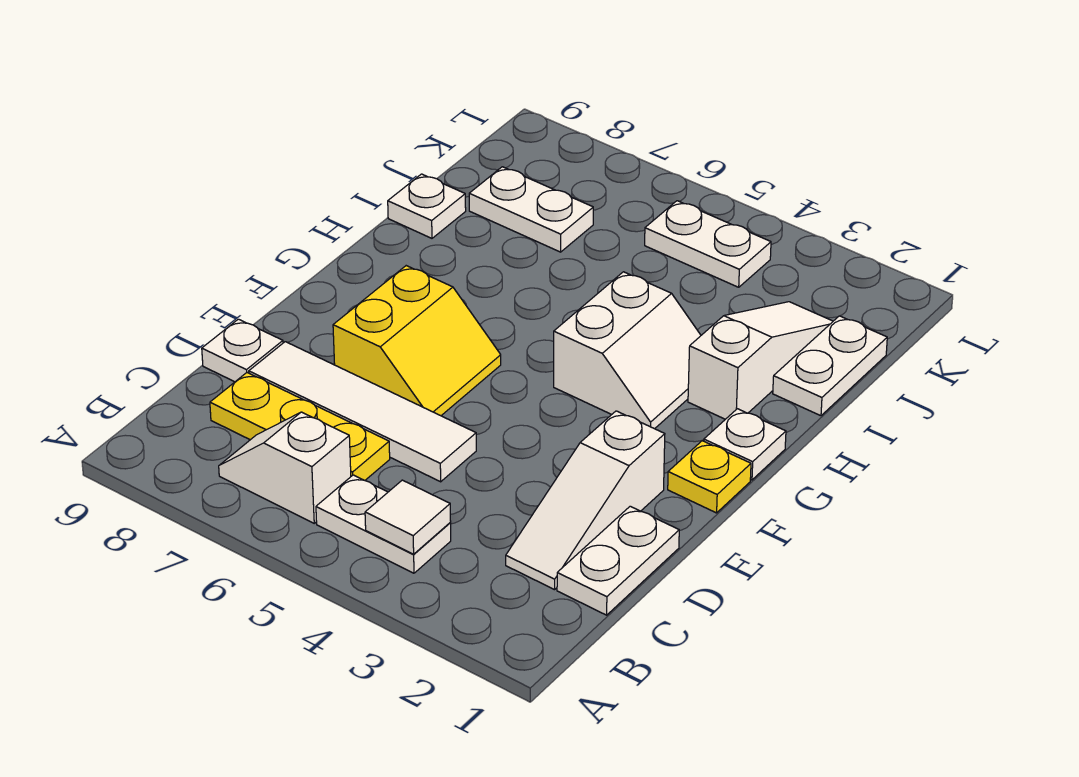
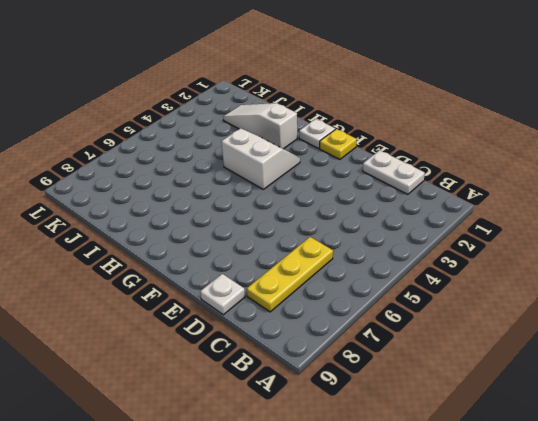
none -> white 1x2 plate [316,475,451,573]
none -> white 1x2 slope [219,412,351,523]
none -> white 1x3 slope [506,411,665,590]

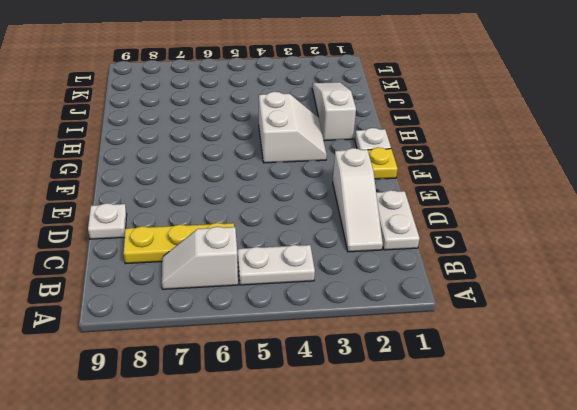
none -> white 1x4 tile [249,342,476,482]
none -> yellow 2x2 slope [333,266,501,416]
none -> white 1x2 plate [773,316,887,416]

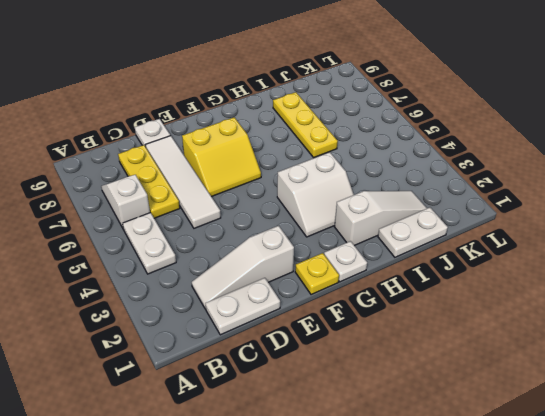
yellow 1x3 plate [273,92,338,157] -> none
none -> white 1x1 plate [388,174,466,238]
none -> white 1x2 plate [469,167,593,252]
none -> white 1x2 plate [645,201,771,287]

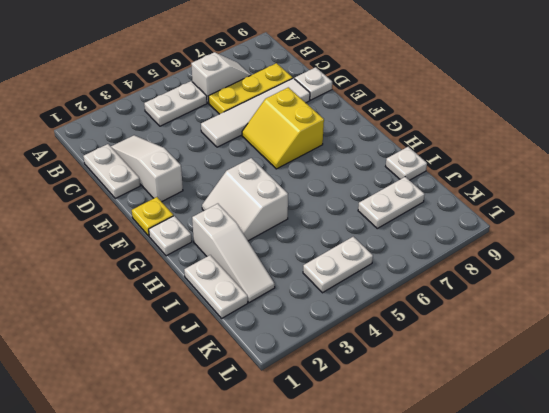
none -> white 1x1 tile [365,480,451,554]

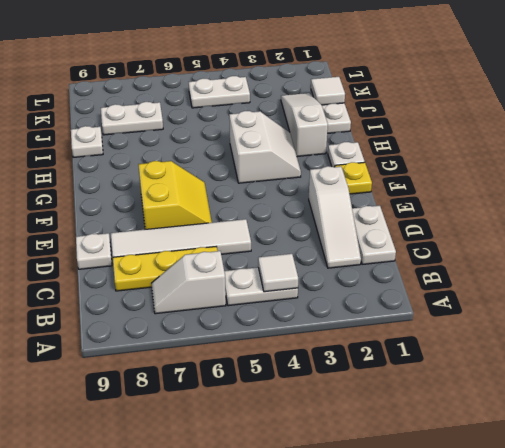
white 1x1 tile [311,77,345,105] -> none

